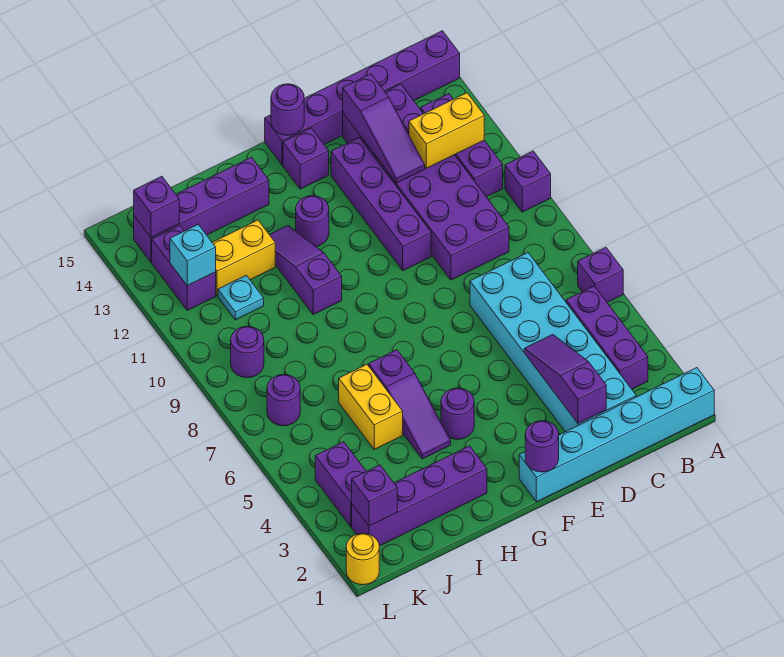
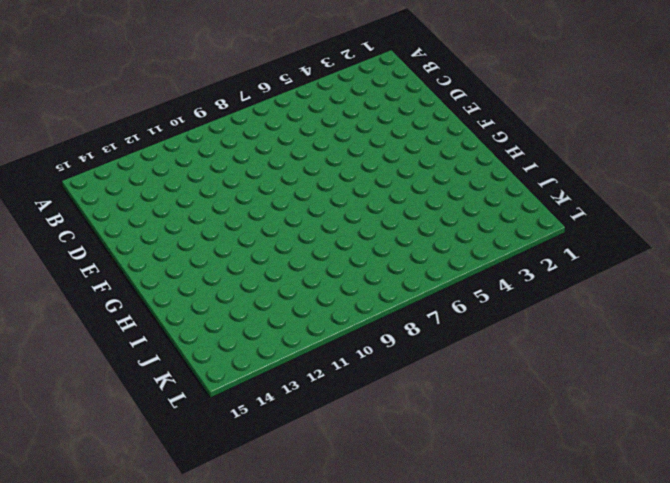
none -> cyan 1x6 brick [519,368,714,502]
none -> purple 1x1 brick [578,247,623,302]
none -> purple 1x1 brick [505,151,551,212]
none -> purple 1x6 brick [265,31,460,165]

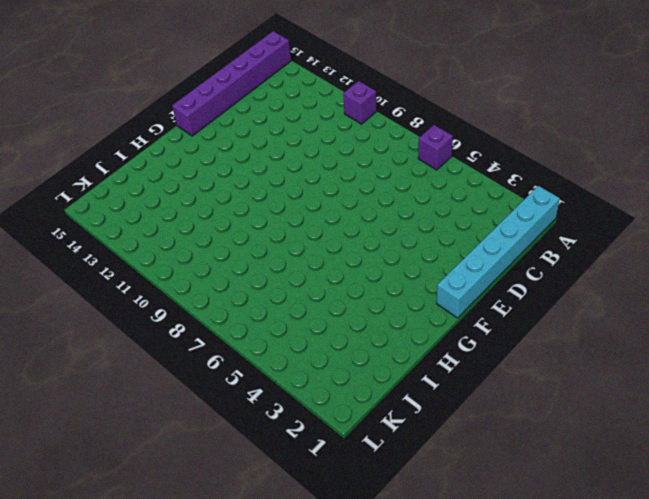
none -> purple 1x3 brick [566,286,648,389]
none -> purple 1x3 brick [421,94,503,197]
none -> cyan 2x6 brick [470,253,636,432]
none -> purple 2x6 brick [343,84,509,280]

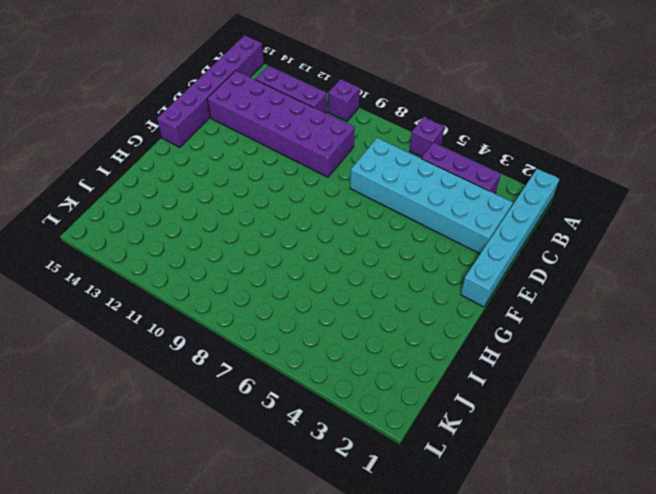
none -> purple 1x4 brick [331,138,431,271]
none -> purple 1x1 brick [283,128,329,189]
none -> purple 1x1 round brick [441,388,474,439]
none -> purple 1x1 round brick [296,196,329,247]

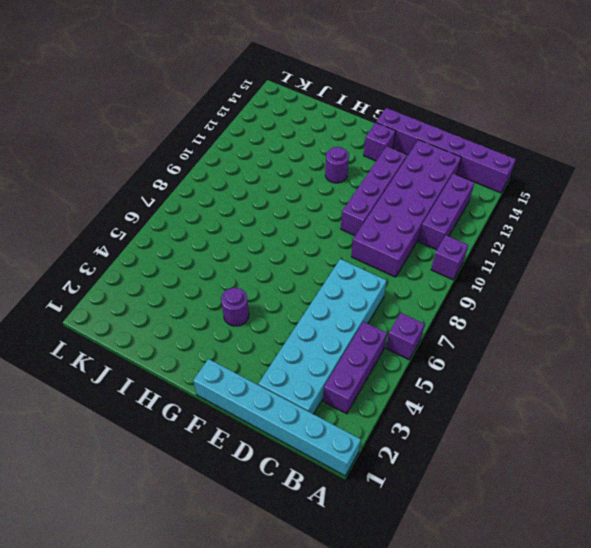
none -> purple 1x4 brick [352,446,487,546]
none -> purple 1x3 slope [369,350,451,459]
none -> purple 1x3 slope [269,226,342,314]
none -> purple 1x4 brick [134,157,269,262]

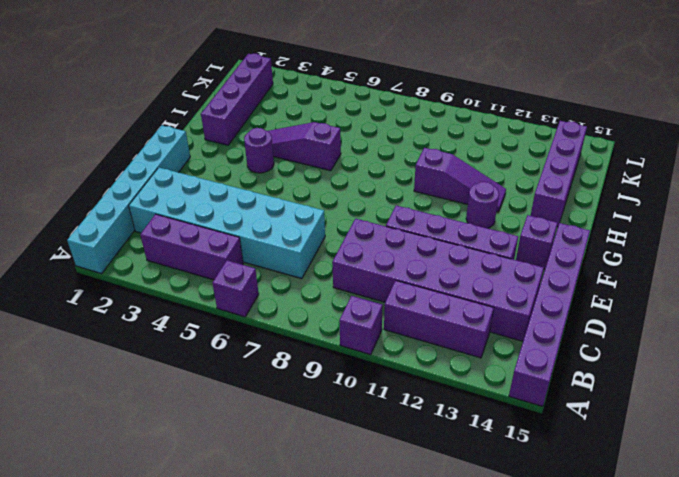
none -> yellow 1x2 brick [339,364,403,449]
none -> yellow 1x2 brick [212,220,275,296]
none -> cyan 1x1 plate [218,275,264,320]
none -> purple 1x2 brick [315,442,366,527]

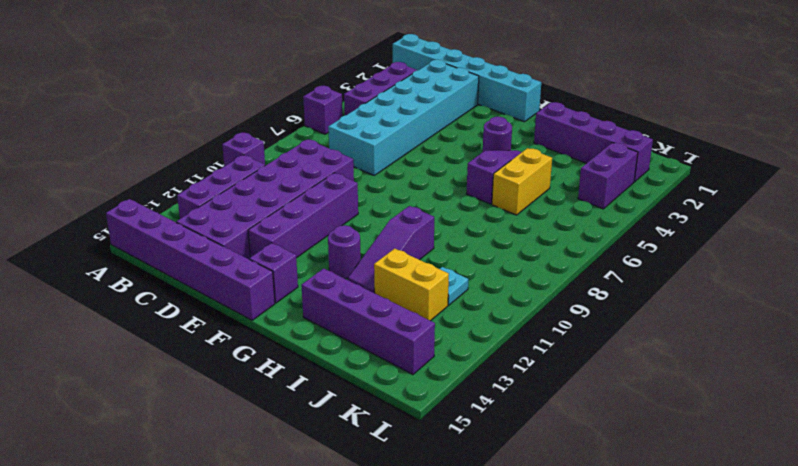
none -> purple 1x1 round brick [267,374,300,426]
none -> purple 1x1 round brick [231,326,264,378]
none -> purple 1x2 brick [152,225,216,310]
none -> yellow 1x1 round brick [346,533,379,585]

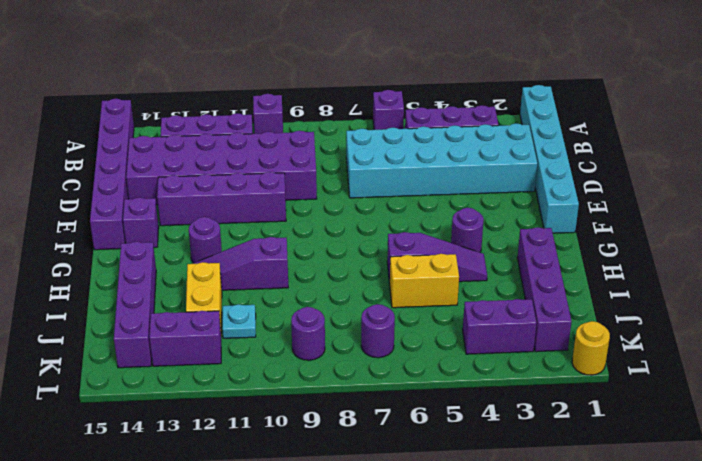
none -> yellow 1x2 brick [409,93,484,168]
none -> purple 1x3 slope [524,334,606,424]
none -> purple 1x3 slope [343,74,425,183]
none -> purple 1x1 round brick [525,421,559,472]

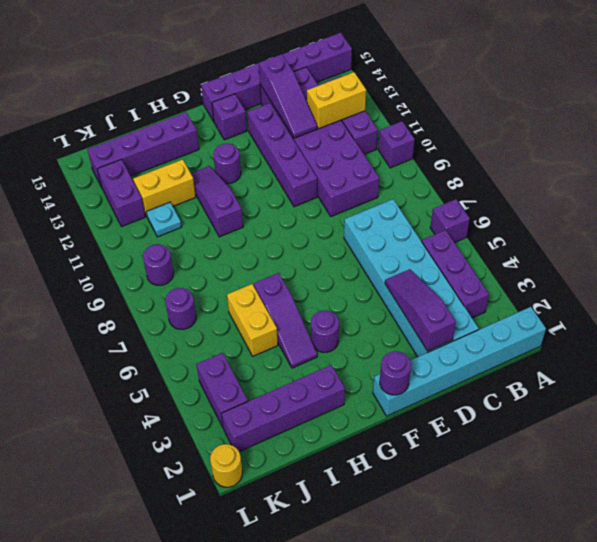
none -> purple 1x1 round brick [271,84,304,135]
none -> purple 1x1 brick [352,465,397,526]
none -> cyan 1x1 brick [170,225,216,286]
none -> purple 1x1 brick [134,176,179,237]

